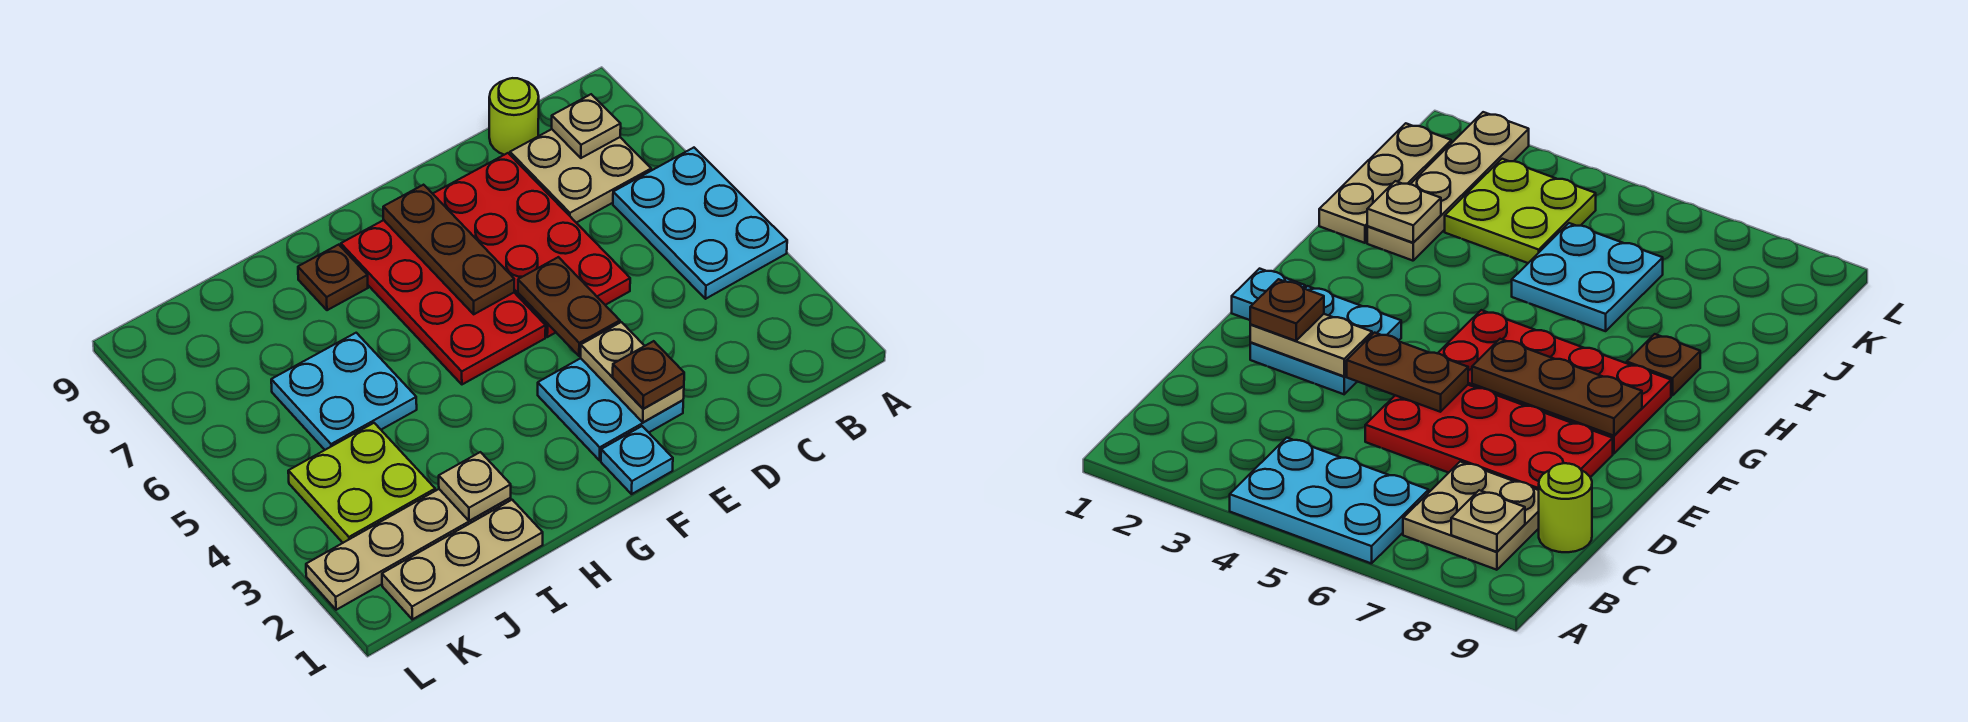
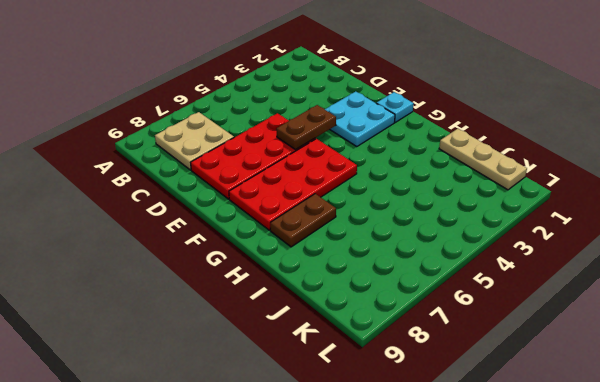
brown 1x2 plate [270,194,336,247] -> brown 1x1 plate [298,245,368,310]
none -> cyan 2x3 plate [613,148,787,299]
none -> lime 1x1 round brick [489,78,539,155]
none -> tan 1x4 plate [306,489,511,610]

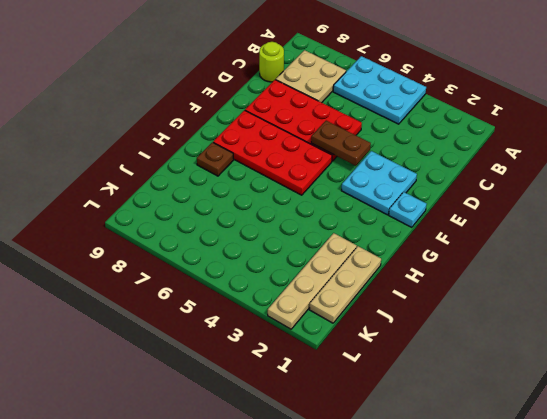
none -> cyan 2x2 plate [271,333,417,450]
none -> lime 2x2 plate [288,423,435,543]
none -> tan 1x1 plate [552,94,621,158]

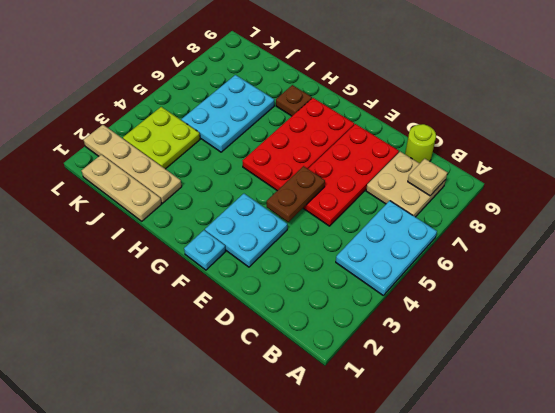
cyan 2x3 plate [182,75,274,152] -> cyan 2x2 plate [271,333,417,450]
none -> tan 1x2 plate [581,322,684,422]
none -> brown 1x3 plate [383,185,514,314]
none -> tan 1x1 plate [439,452,511,521]

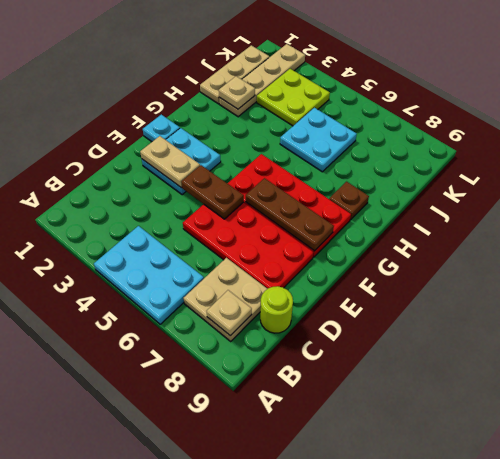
none -> brown 1x1 plate [613,341,684,409]

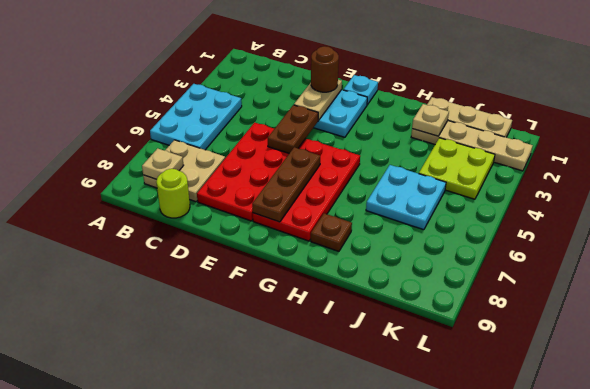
brown 1x1 round brick [311,46,339,92] -> brown 1x1 plate [613,341,684,409]

